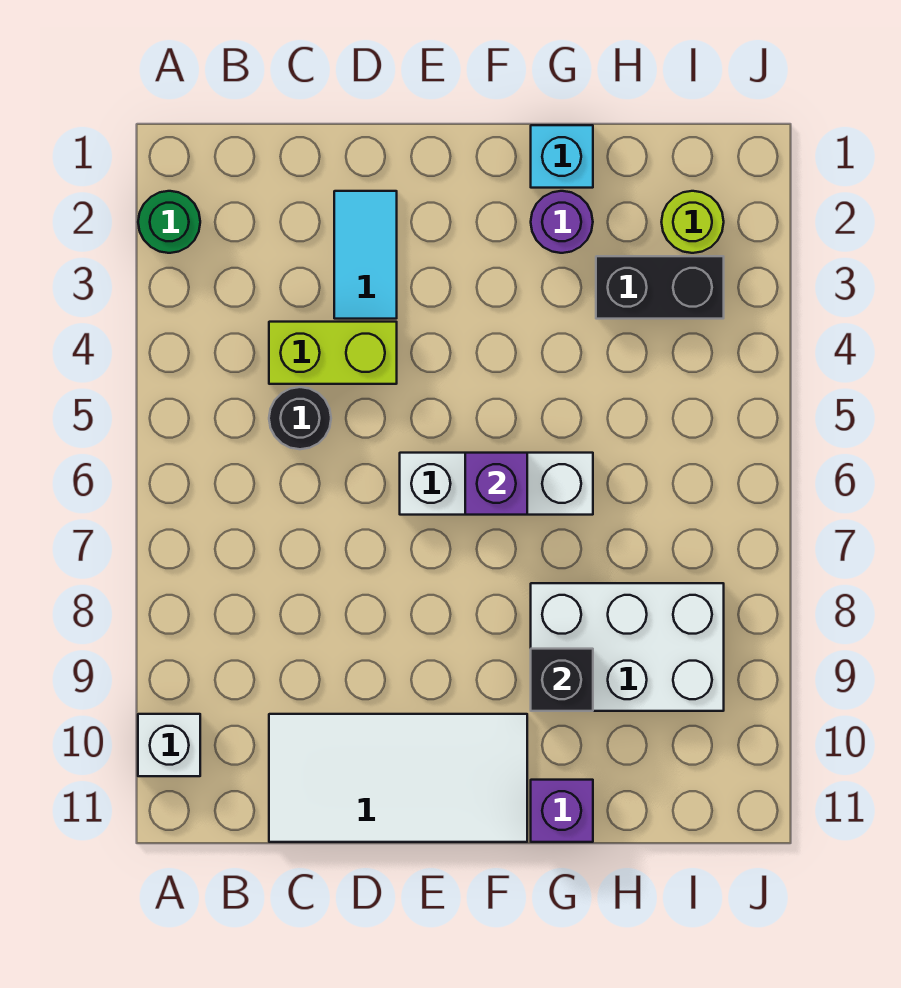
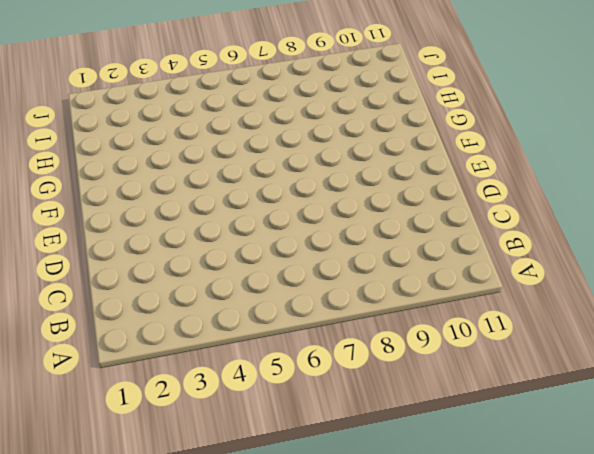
none -> green 1x1 round brick [138,191,200,253]
none -> white 1x1 brick [138,714,200,776]
none -> lime 1x2 brick [269,322,397,384]

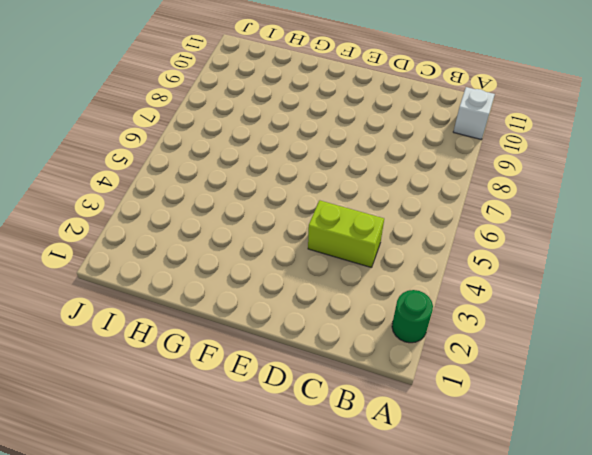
none -> black 1x1 round brick [269,387,331,449]
none -> white 2x4 tile [269,714,527,842]
none -> cyan 1x2 tile [334,191,397,319]

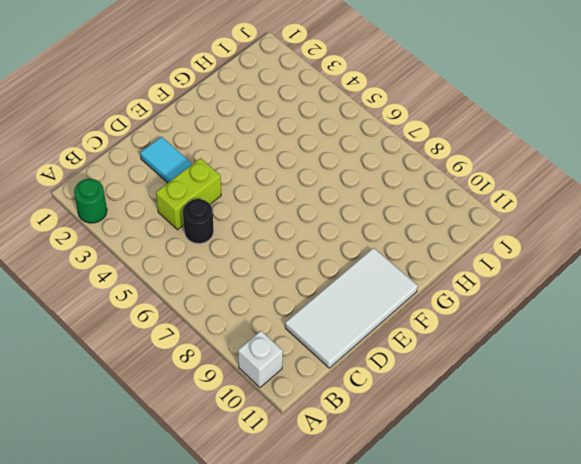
none -> white 1x3 brick [400,453,593,515]
none -> cyan 1x1 brick [531,125,593,188]
none -> purple 1x1 round brick [531,191,593,253]

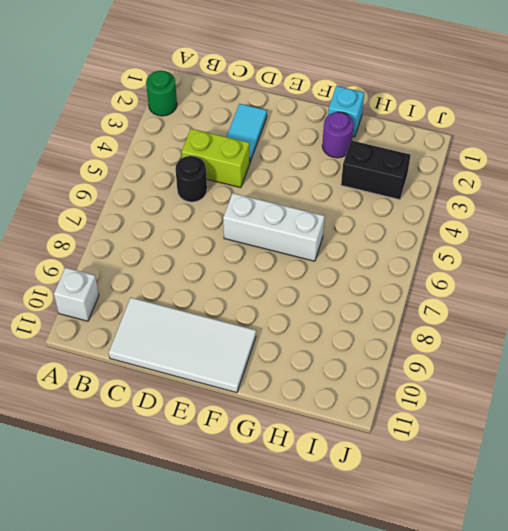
none -> white 2x3 brick [531,583,724,711]
none -> purple 1x1 brick [531,780,593,842]
none -> lime 1x1 round brick [662,191,724,253]

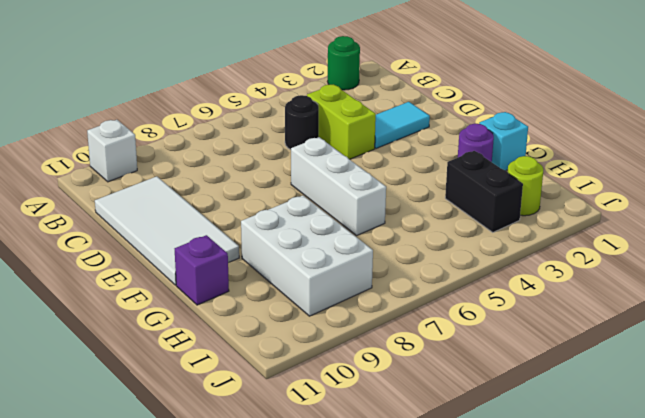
none -> purple 1x1 brick [465,453,527,515]
none -> black 1x1 brick [531,649,593,711]

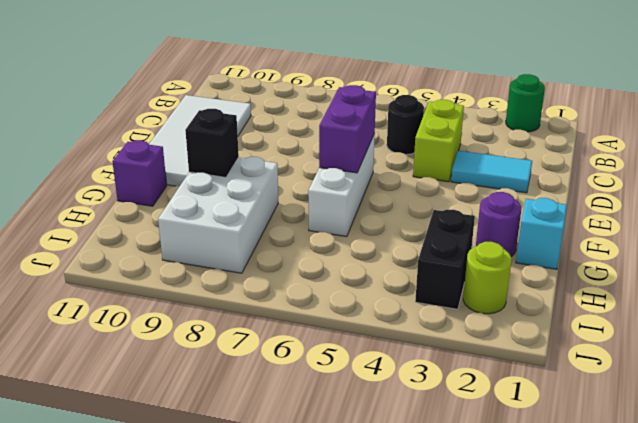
purple 1x2 brick [319,85,376,173] -> purple 1x1 brick [465,453,527,515]
none -> white 1x1 brick [138,714,200,776]

